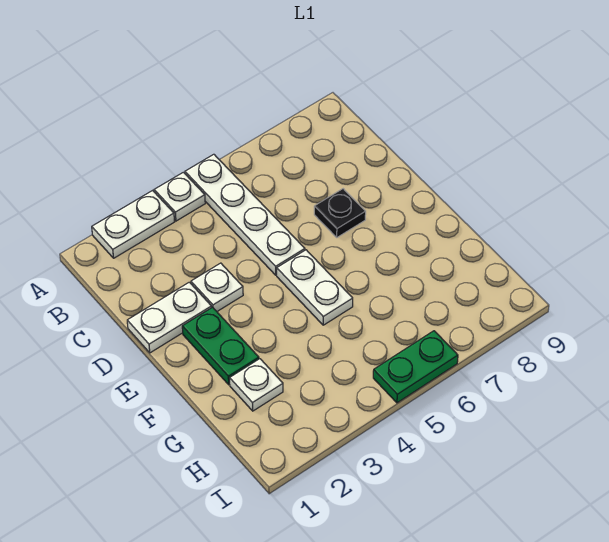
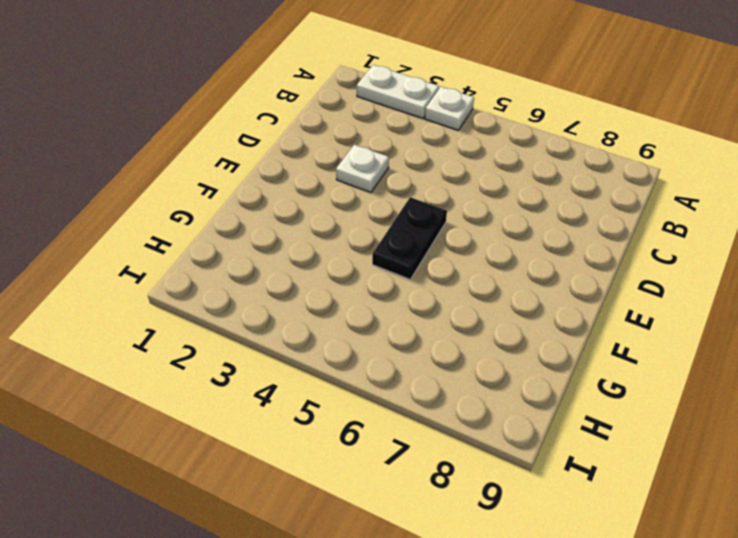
black 1x2 plate [372,197,447,279] -> white 1x2 plate [277,250,353,325]
none -> white 1x4 plate [185,154,305,275]
none -> white 1x2 plate [127,282,212,353]

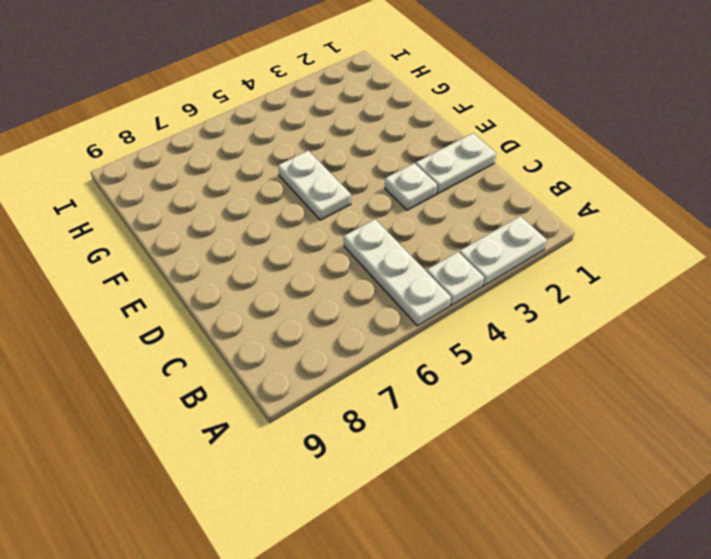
white 1x3 plate [344,219,451,326] -> white 1x4 plate [185,154,305,275]
none -> black 1x1 plate [314,189,366,237]
none -> green 1x2 plate [182,307,259,385]

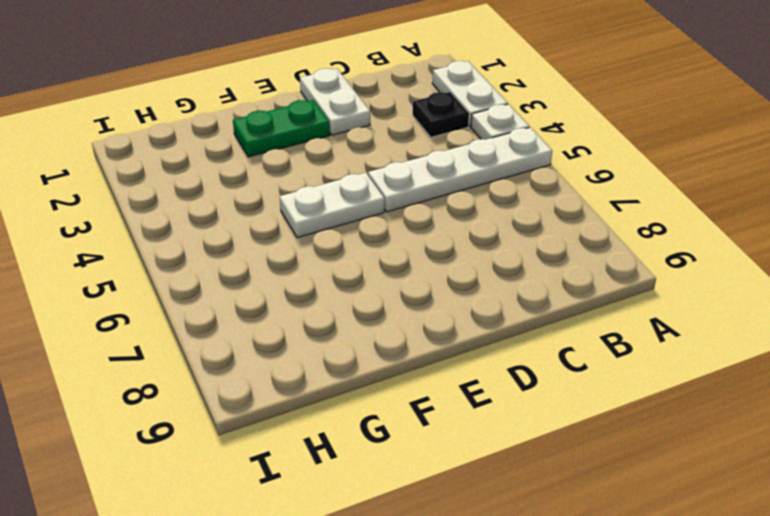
black 1x1 plate [413,92,469,137] -> black 1x1 plate moved to [314,189,366,237]
none -> white 1x1 plate [191,263,243,311]
none -> white 1x1 plate [230,359,283,411]

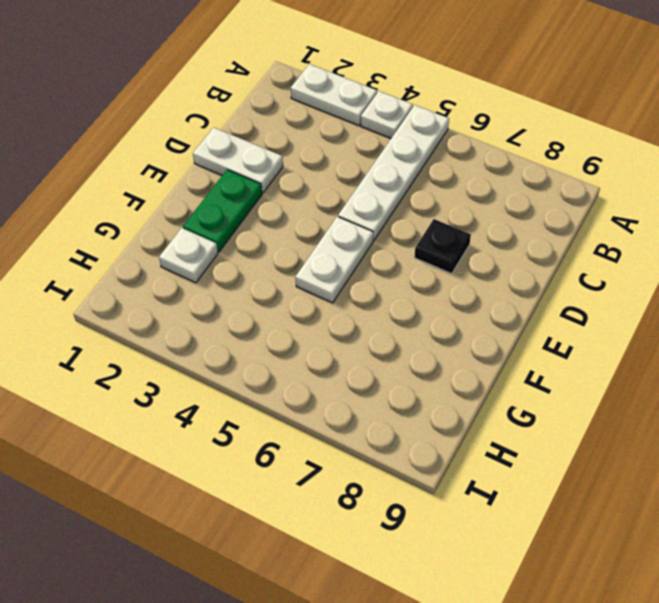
none -> white 1x1 plate [191,263,243,311]
none -> green 1x2 plate [373,331,458,403]

